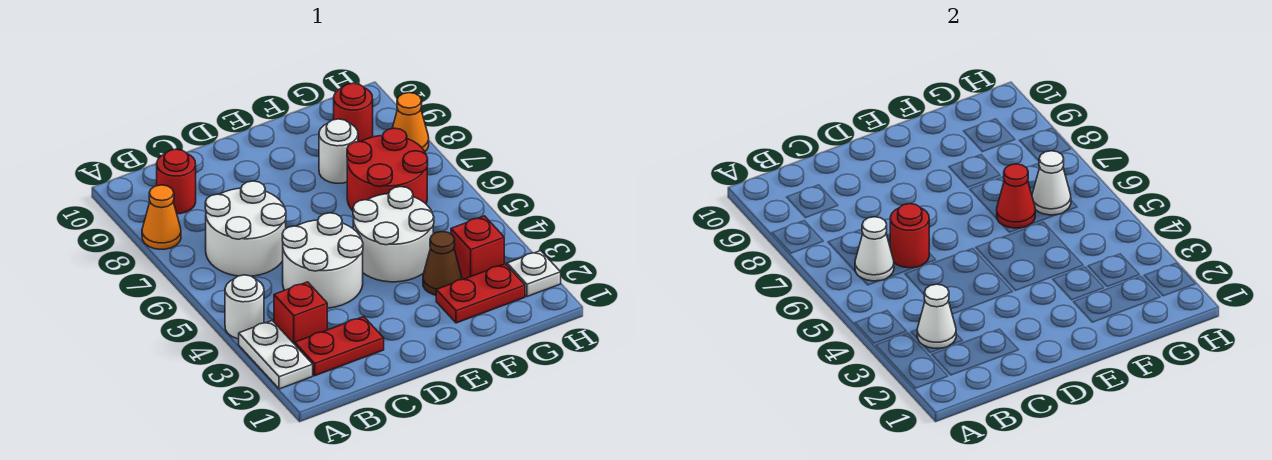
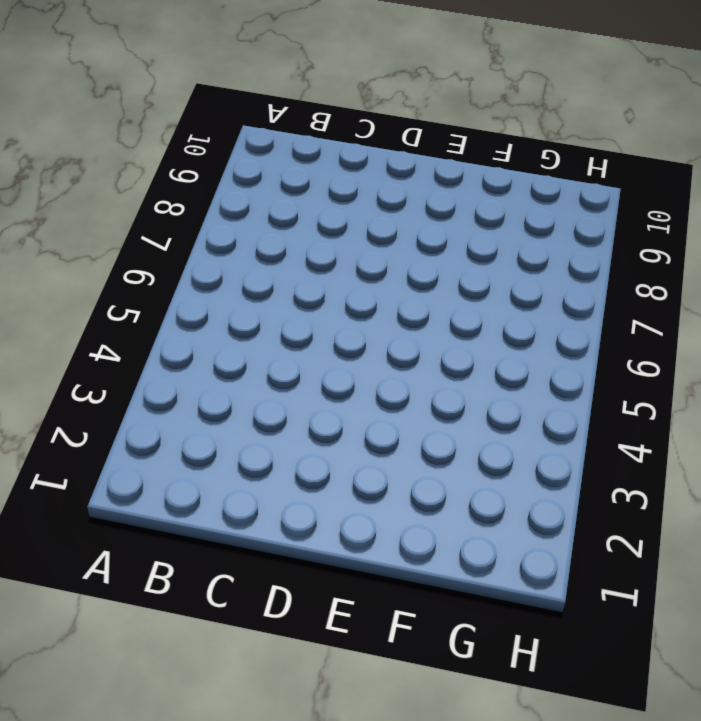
none -> white 1x2 plate [239,321,313,389]
none -> white 1x1 round brick [225,275,264,339]
none -> orange 1x1 cone [142,185,181,249]

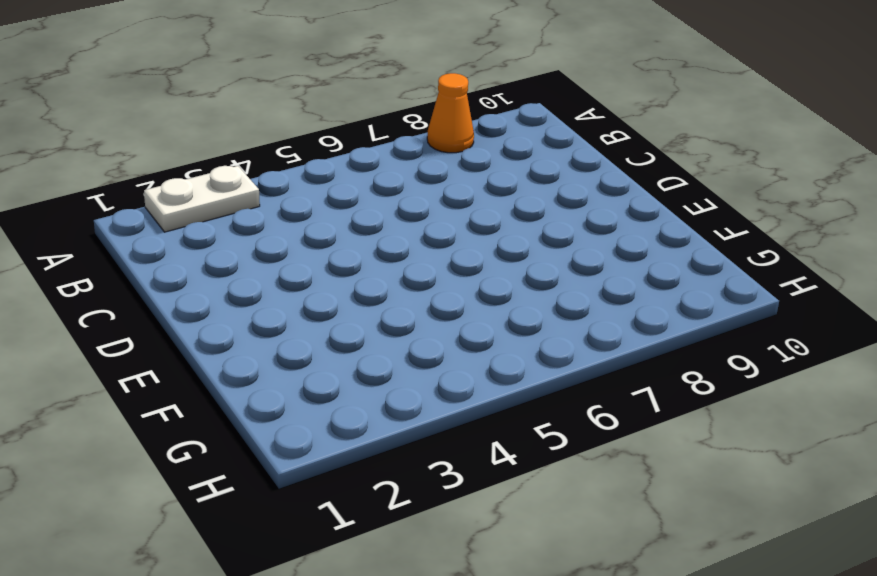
none -> white 1x1 round brick [225,275,264,339]
none -> red 1x2 plate [295,317,384,376]
none -> red 1x1 brick [274,282,327,344]

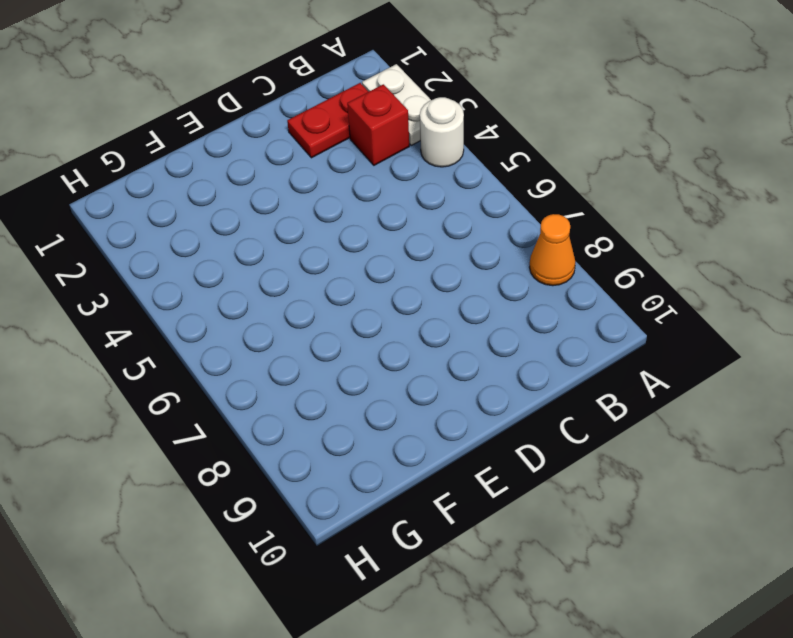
none -> white 2x2 round brick [205,181,286,276]
none -> red 1x1 round brick [157,149,196,214]
none -> white 2x2 round brick [282,213,363,308]

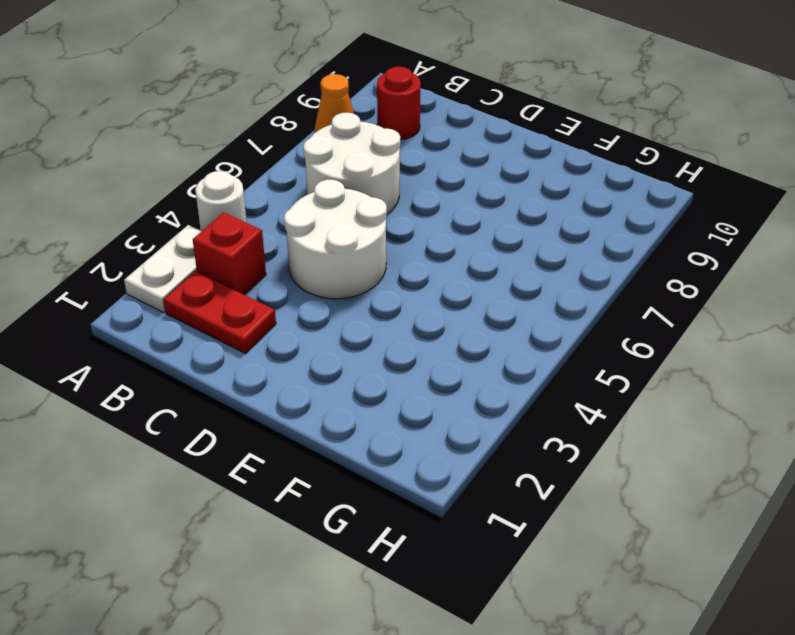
none -> white 2x2 round brick [353,187,434,282]
none -> red 1x2 plate [436,264,525,323]
none -> brown 1x1 cone [423,232,462,295]

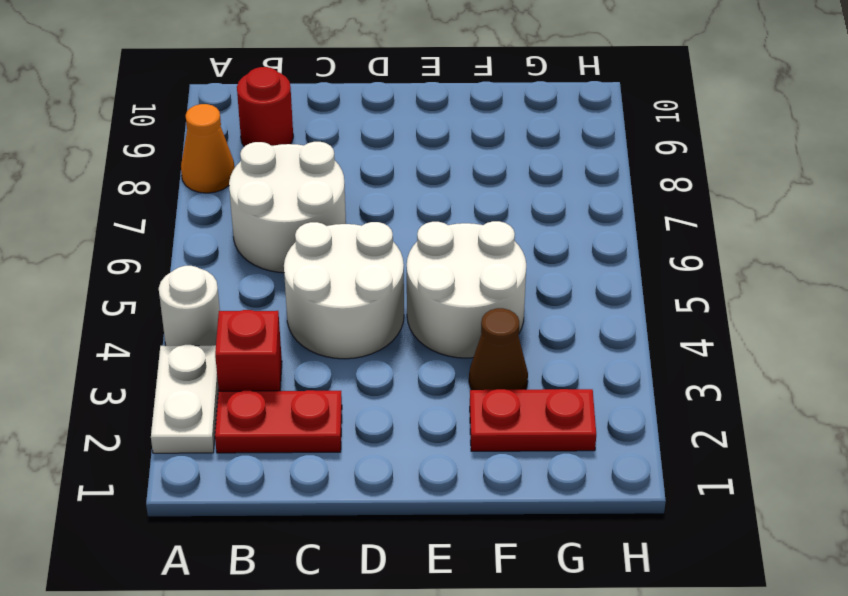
none -> red 2x2 round brick [347,128,428,211]
none -> white 1x1 round brick [319,119,358,183]
none -> red 1x1 brick [451,216,504,279]

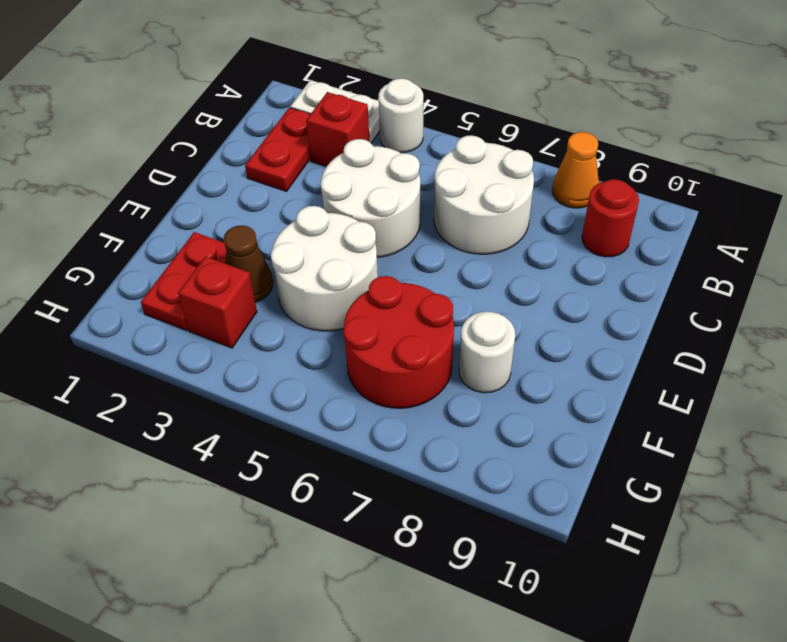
none -> red 1x1 round brick [334,83,373,142]
none -> white 1x1 plate [507,251,561,297]
none -> orange 1x1 cone [392,93,429,151]

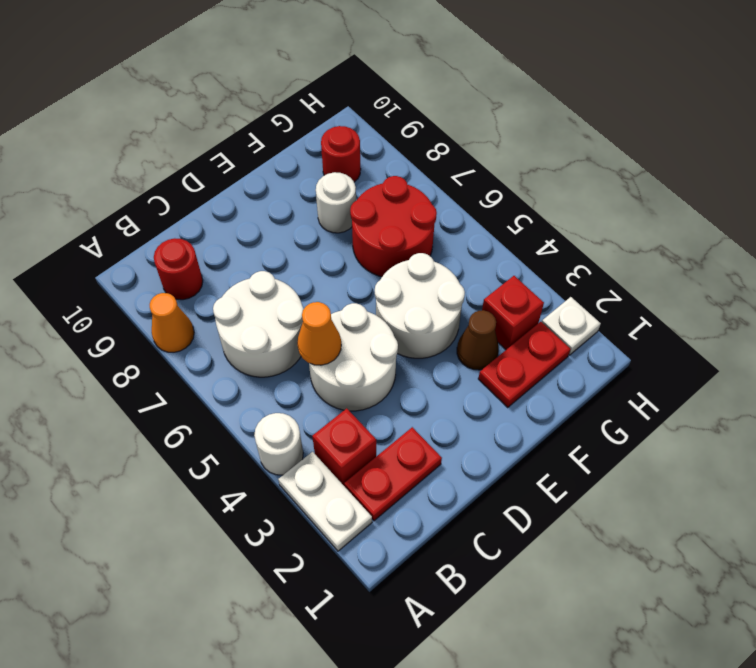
orange 1x1 cone [297,302,341,365] -> orange 1x1 cone moved to [392,93,429,151]
none -> white 1x1 cone [917,284,956,348]
none -> white 1x1 cone [855,217,894,281]
none -> red 1x1 round brick [890,204,929,268]

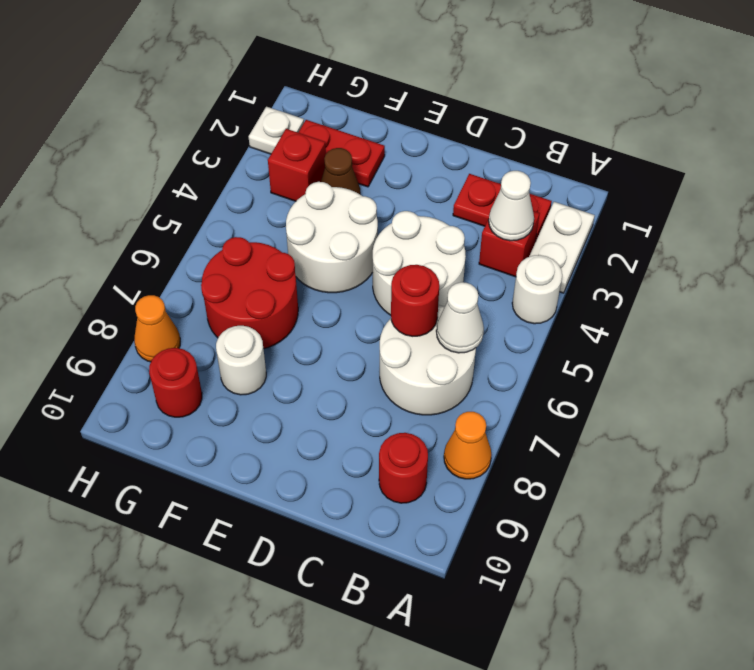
none -> red 1x1 cone [997,164,1035,228]
none -> white 1x1 cone [1032,151,1071,215]

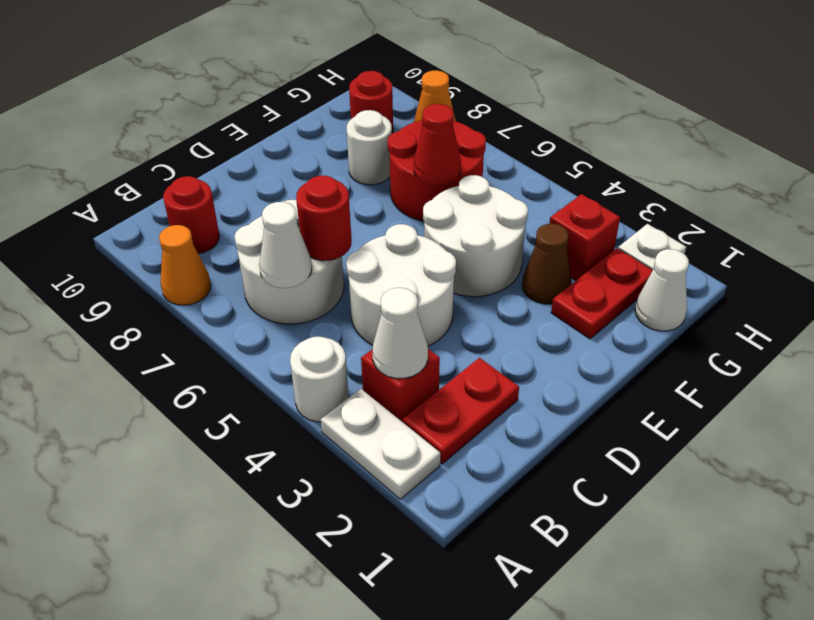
white 1x1 cone [635,249,689,331] -> white 1x1 cone moved to [1032,151,1071,215]

